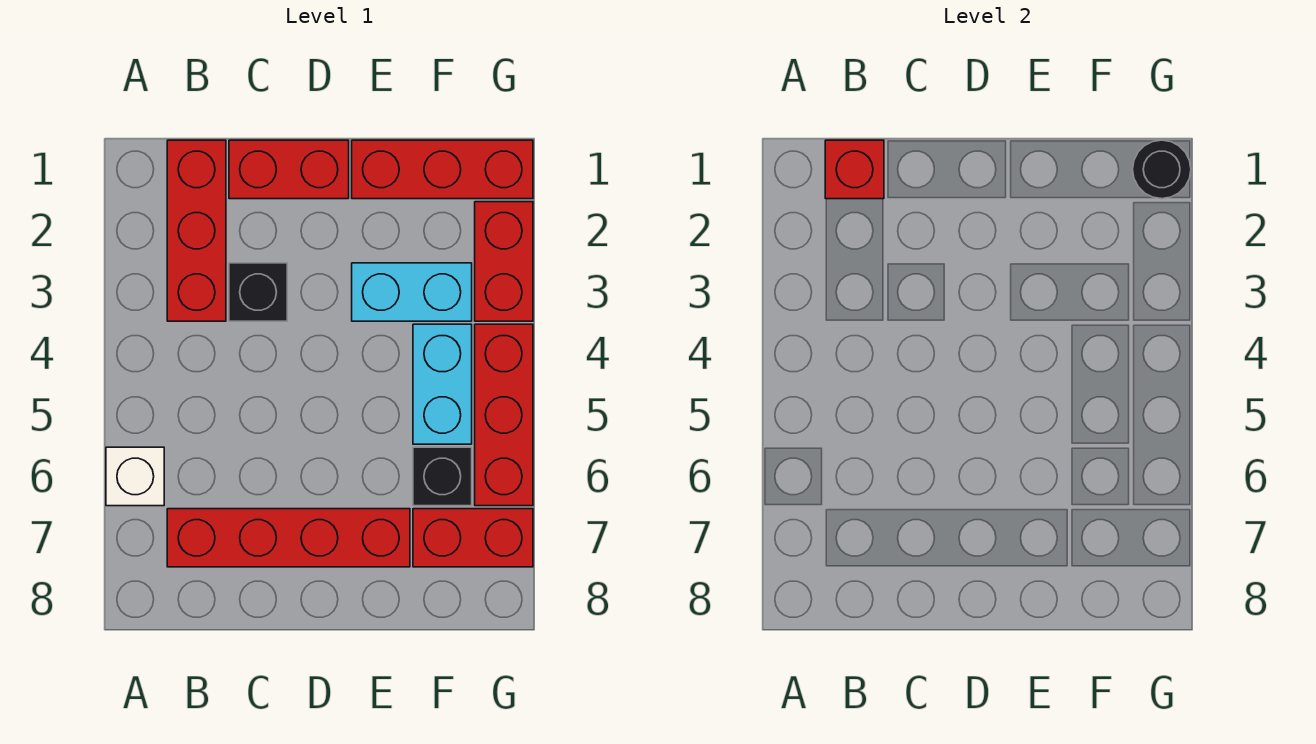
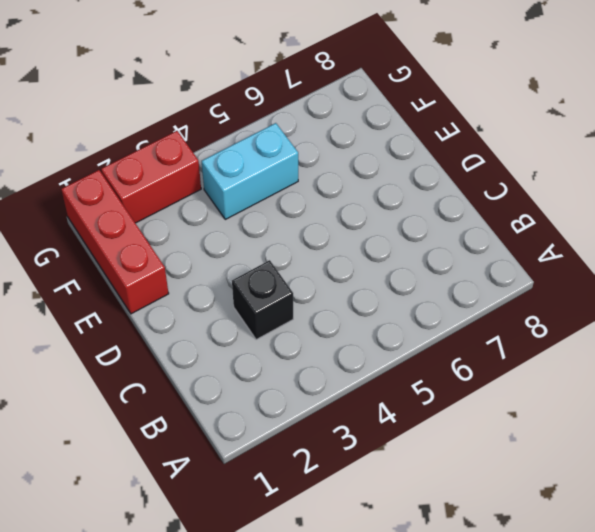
none -> white 1x1 brick [106,447,164,506]
none -> red 1x3 brick [167,140,226,321]
none -> red 1x4 brick [167,509,410,567]

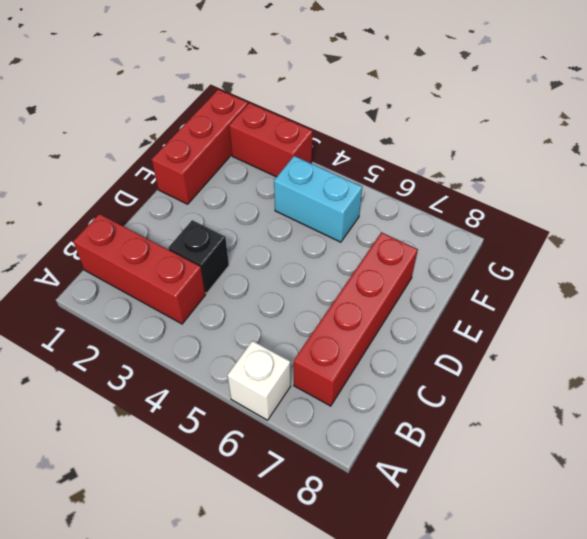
none -> red 1x2 brick [229,140,349,199]
none -> cyan 1x2 brick [352,263,472,321]
none -> black 1x1 brick [413,447,472,506]

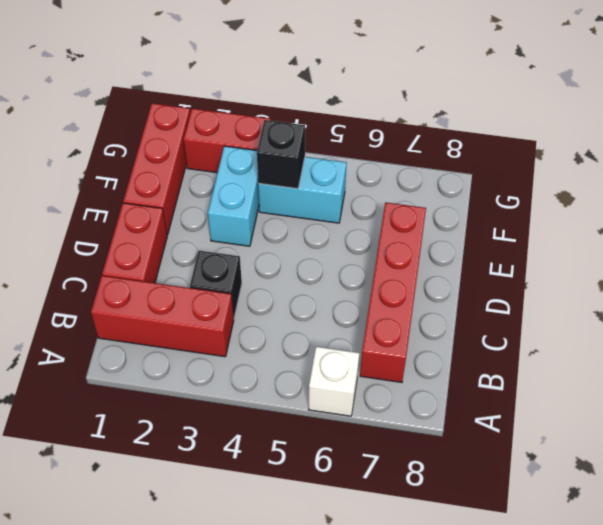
black 1x1 brick [257,120,305,189] -> black 1x1 brick moved to [413,447,472,506]
none -> red 1x2 brick [413,509,533,567]
none -> red 1x3 brick [475,324,533,506]
none -> red 1x1 brick [825,140,884,199]

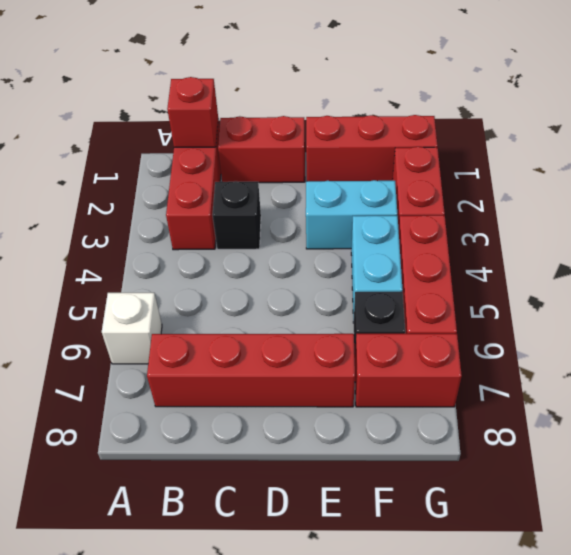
none -> black 1x1 round brick [1133,140,1191,199]

